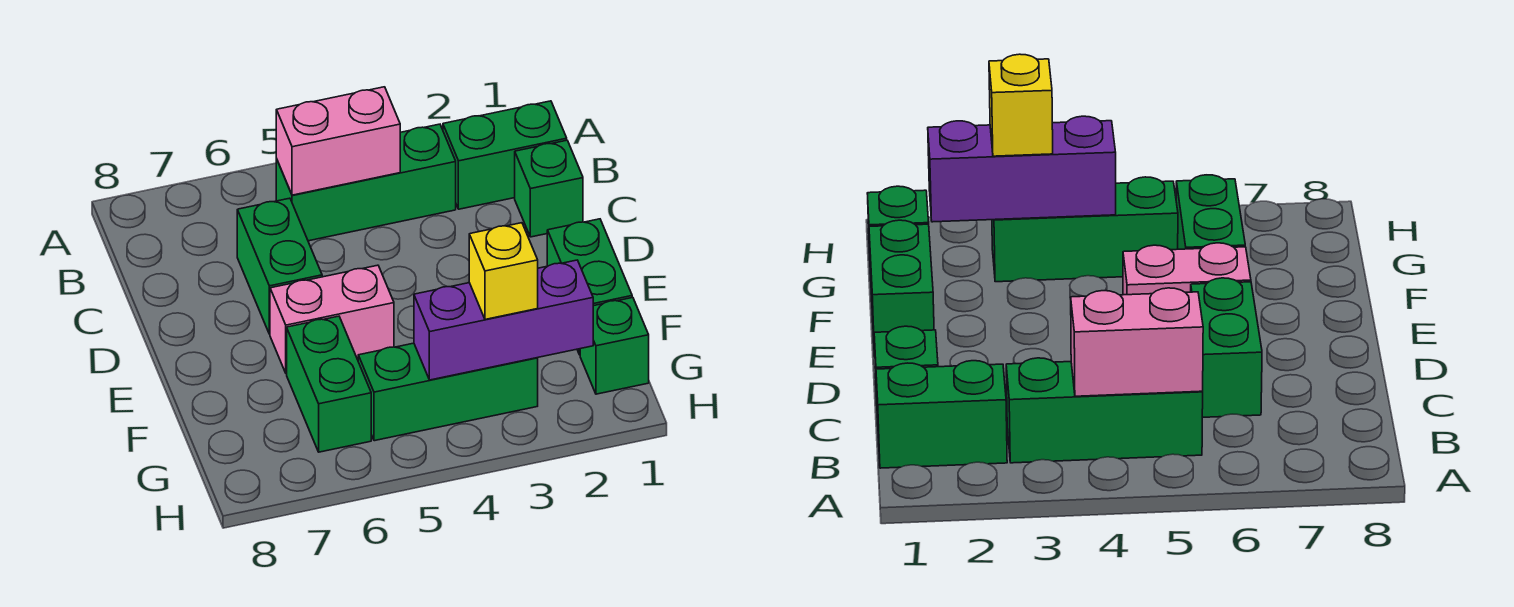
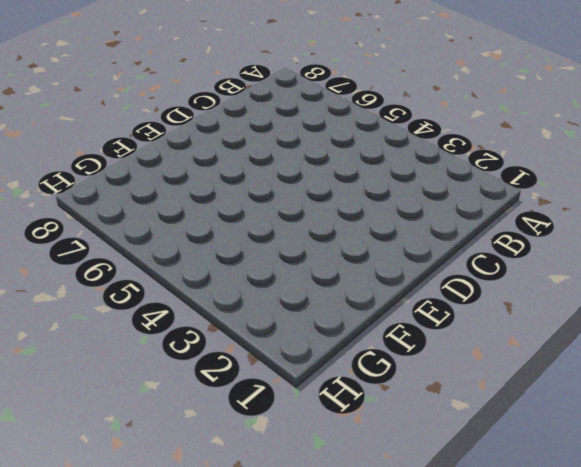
none -> green 1x2 brick [443,101,567,209]
none -> green 1x3 brick [276,124,456,241]
none -> green 1x1 brick [515,140,583,237]

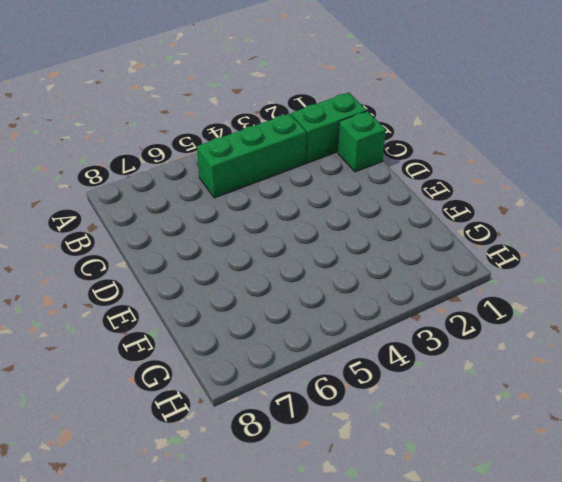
none -> green 1x2 brick [237,198,322,334]
none -> green 1x2 brick [547,219,632,355]
none -> pink 1x2 brick [270,265,394,374]

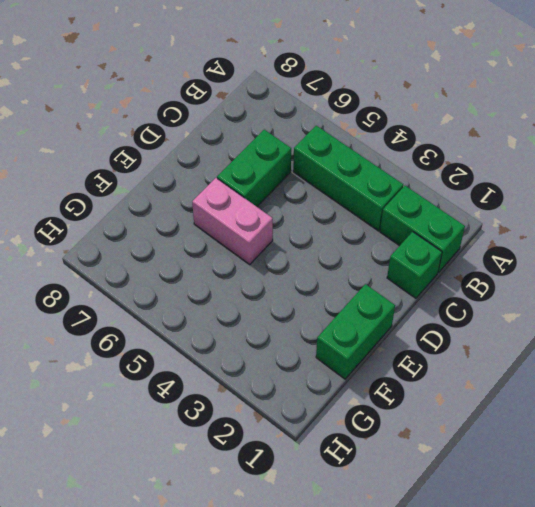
none -> green 1x2 brick [287,316,371,452]
none -> green 1x1 brick [580,297,649,394]
none -> green 1x3 brick [358,343,538,441]

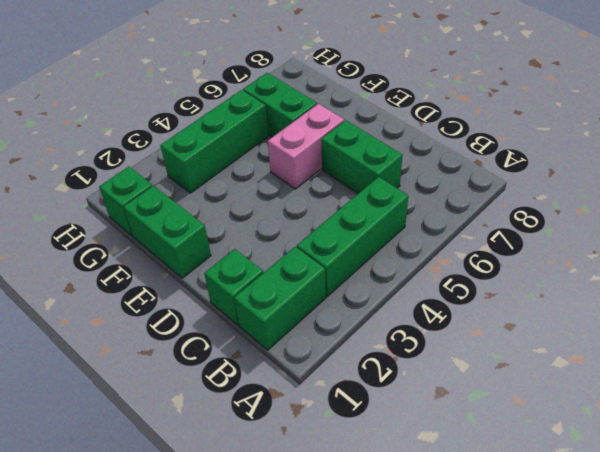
none -> pink 1x2 brick [276,87,400,195]
none -> purple 1x3 brick [414,260,593,380]
none -> yellow 1x1 brick [469,223,538,319]

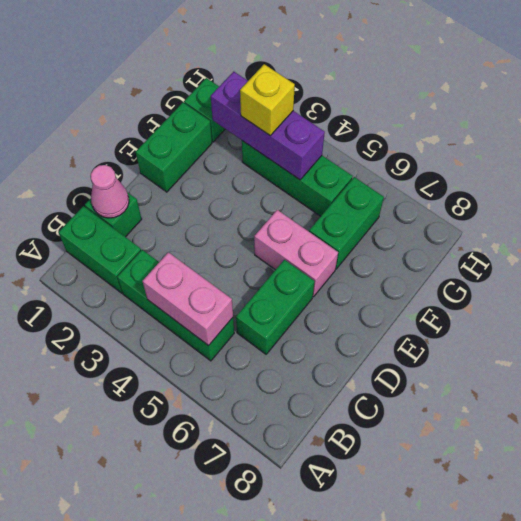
pink 1x1 cone [91,165,129,218] -> none

